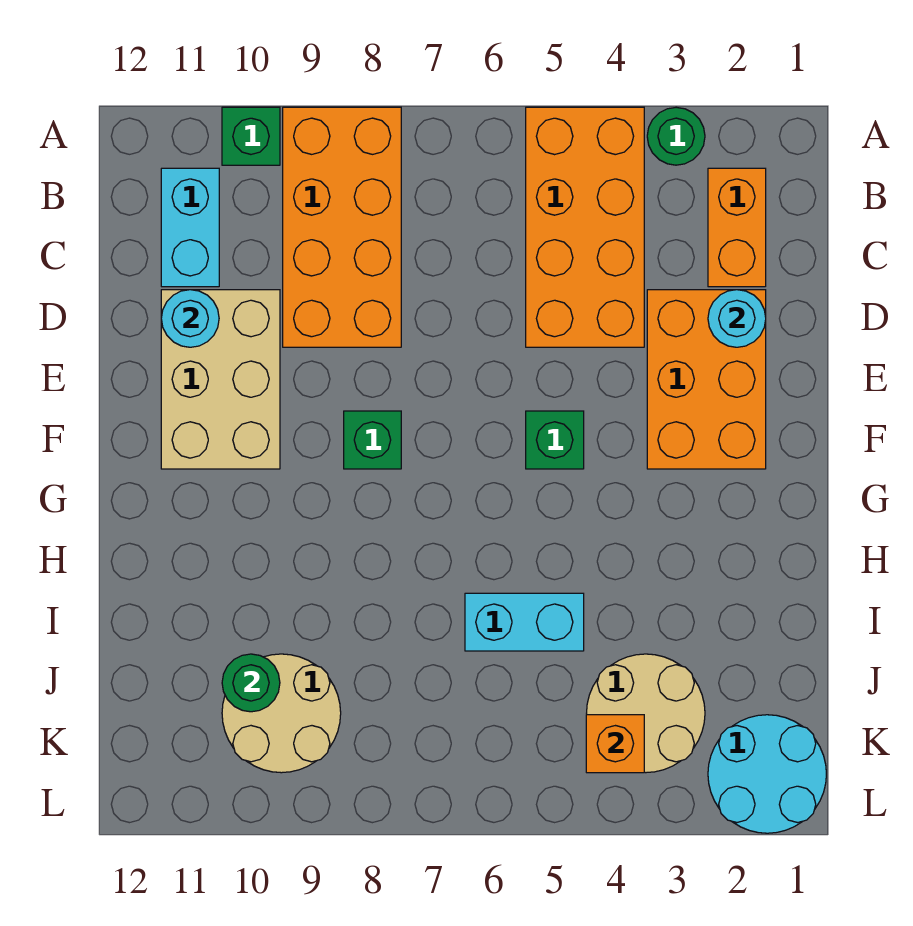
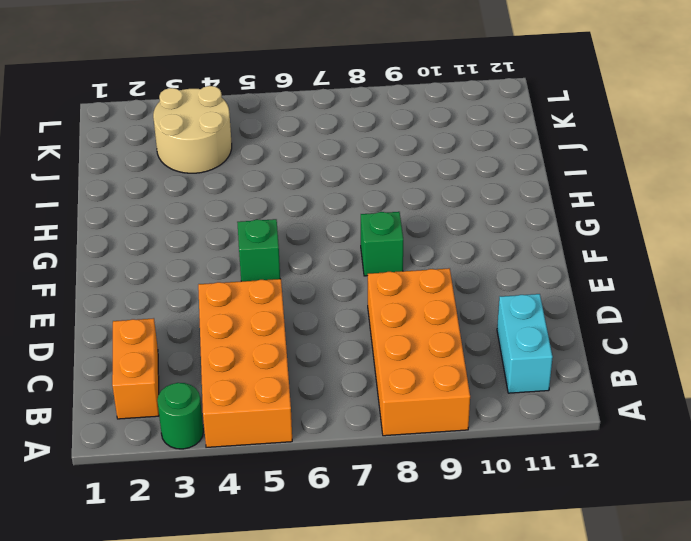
none -> green 1x1 brick [222,107,280,165]
none -> orange 2x3 brick [647,290,766,469]
none -> tan 2x3 brick [161,290,280,469]

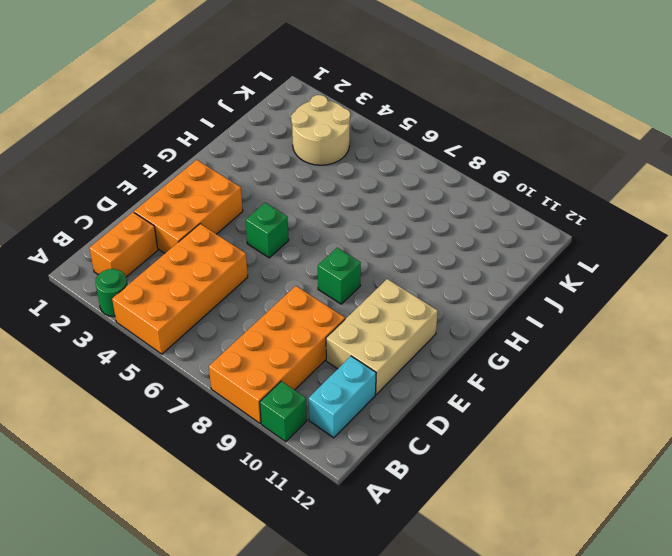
none -> cyan 1x2 brick [465,593,584,651]
none -> tan 2x2 round brick [222,654,341,773]
none -> cyan 2x2 round brick [708,715,826,833]

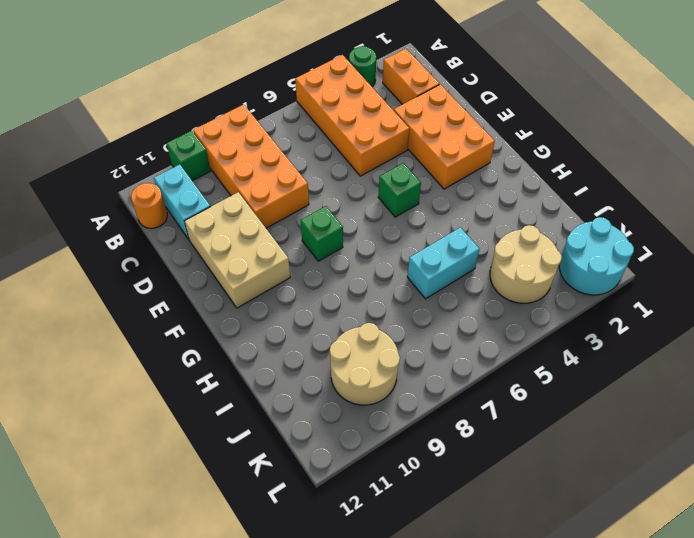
orange 1x1 round brick [131,183,167,228] -> none
none -> cyan 1x1 round brick [708,290,766,347]
none -> cyan 1x1 round brick [161,290,219,347]
none -> green 1x1 round brick [222,654,280,712]

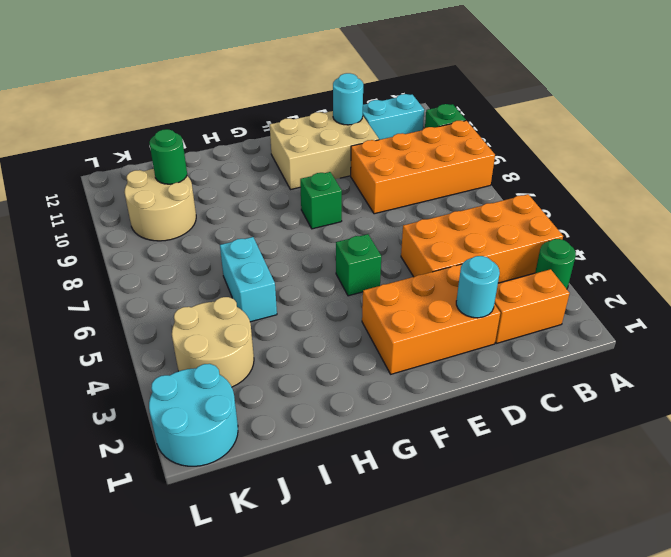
none -> orange 1x1 brick [586,715,644,773]

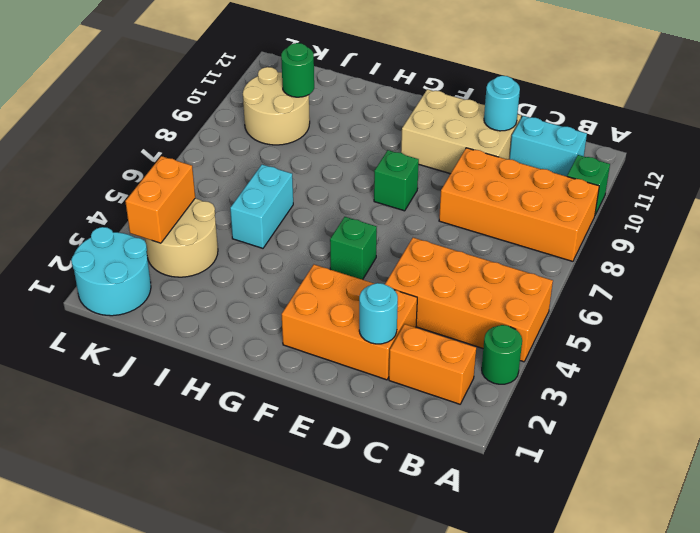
orange 1x2 brick [125,156,195,243] -> orange 1x1 brick [586,715,644,773]

